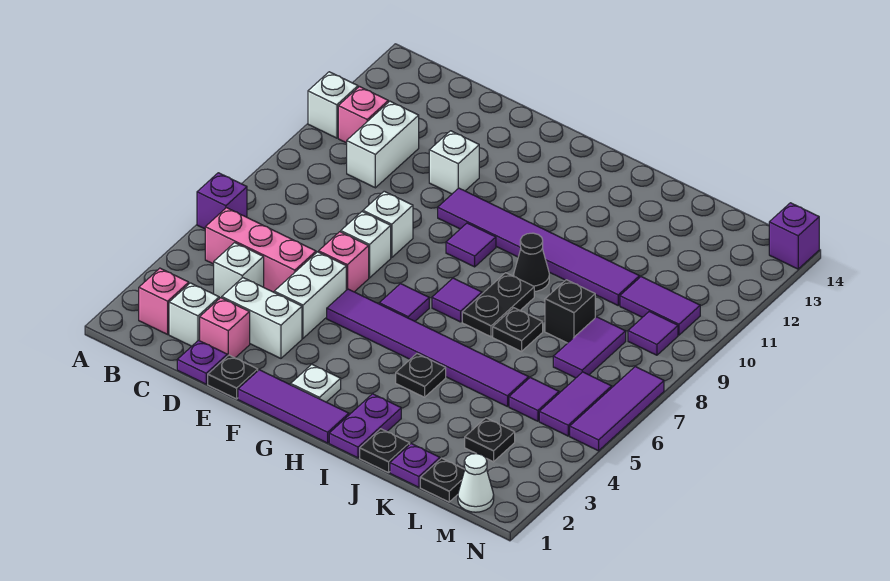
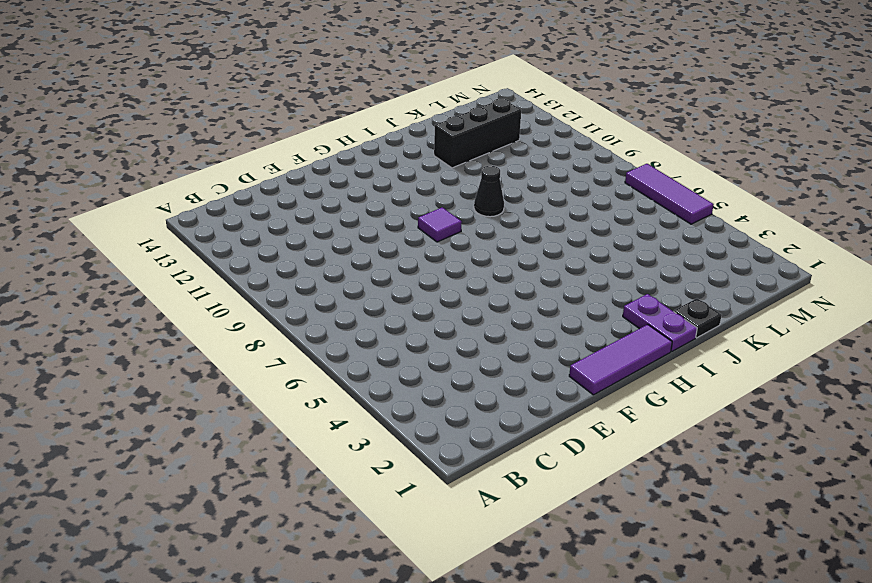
black 1x3 brick [434,98,521,168] -> none
none -> purple 1x1 brick [197,173,247,229]
none -> white 1x1 brick [308,72,358,138]
none -> pink 1x1 brick [139,268,189,334]
none -> pink 1x3 brick [205,208,316,292]

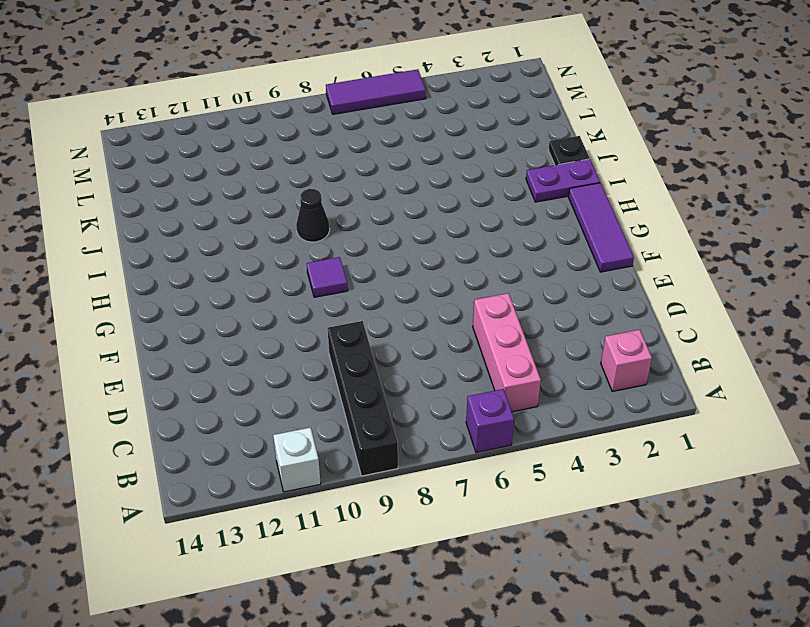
black 1x4 brick [328,321,398,476] -> none
none -> pink 1x1 brick [338,87,388,143]
none -> white 1x1 brick [169,283,219,346]
none -> white 1x1 brick [214,243,264,298]
none -> white 1x2 brick [347,101,419,188]

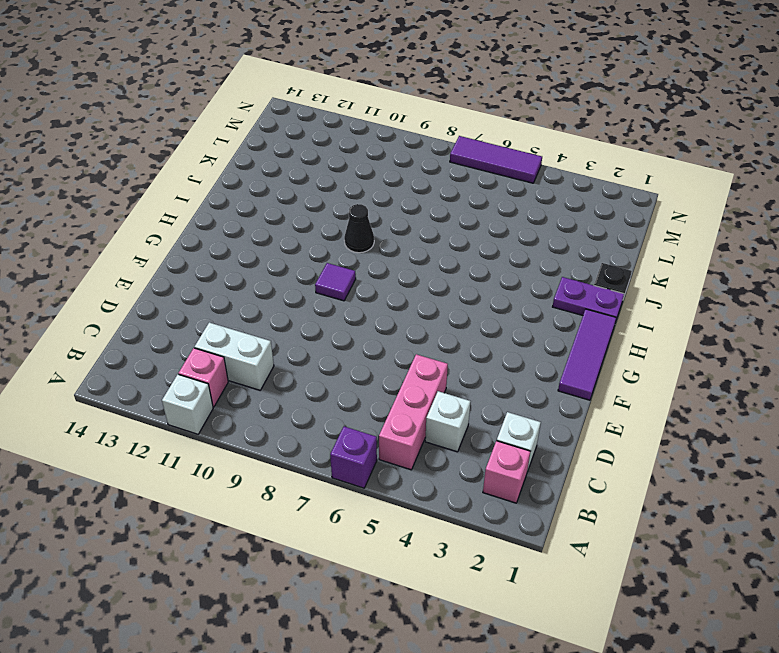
none -> purple 1x1 plate [177,340,227,384]
none -> pink 1x1 brick [200,298,250,358]
none -> white 1x2 brick [222,278,302,358]
none -> black 1x1 plate [208,355,258,399]

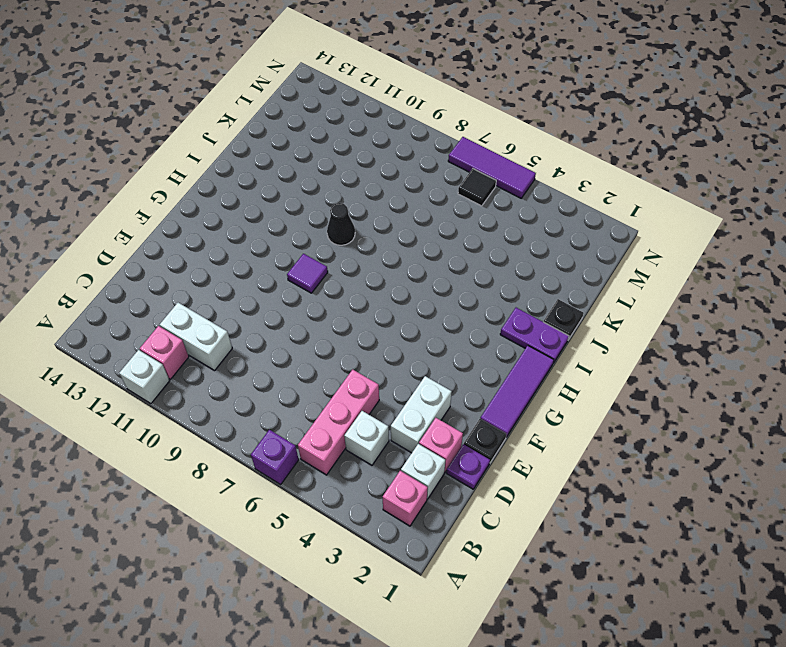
black 1x1 tile [458,169,496,206] -> purple 1x2 tile [539,372,612,436]
none -> white 1x2 brick [274,252,346,338]
none -> pink 1x1 brick [319,232,369,292]
none -> white 1x1 brick [341,212,391,278]
none -> white 1x1 brick [363,191,413,258]

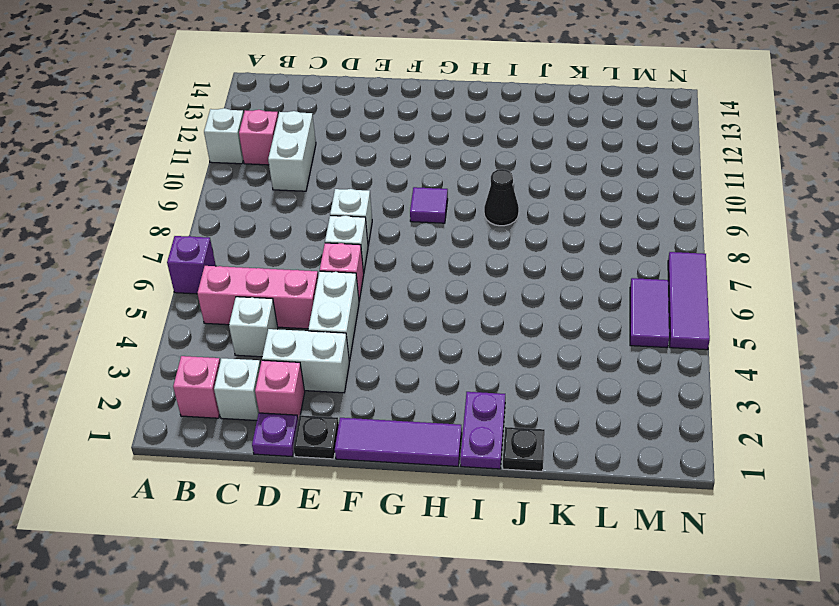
none -> white 1x1 brick [429,131,479,194]
none -> purple 1x6 tile [327,289,529,407]
none -> purple 1x6 tile [438,188,640,305]
none -> white 1x1 plate [291,364,341,402]

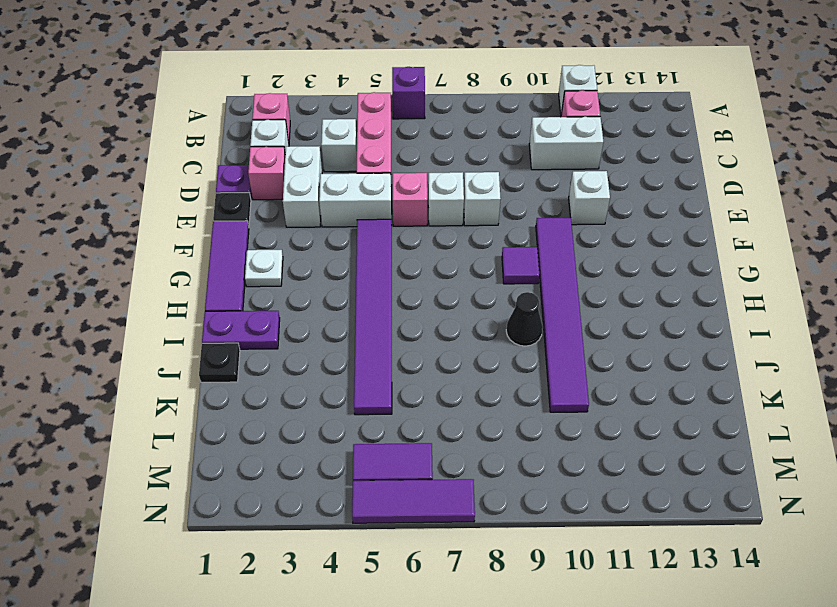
none -> purple 1x1 tile [379,284,429,321]
none -> purple 1x1 tile [432,278,482,322]
none -> black 1x1 plate [396,354,446,397]
none -> black 1x2 plate [462,273,534,337]

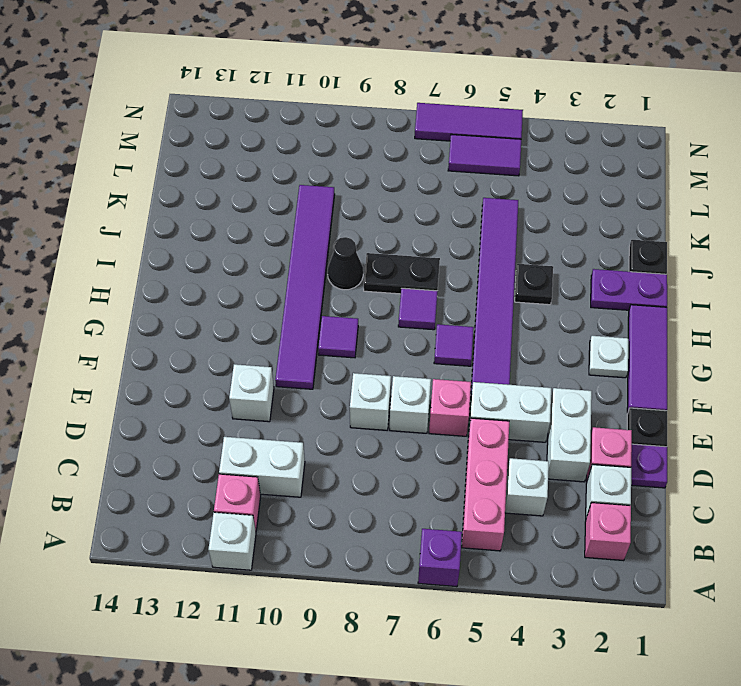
none -> black 1x1 plate [493,308,543,351]
none -> purple 1x1 plate [390,444,440,487]
none -> black 1x1 brick [545,280,595,343]
none -> black 1x1 plate [420,458,465,502]

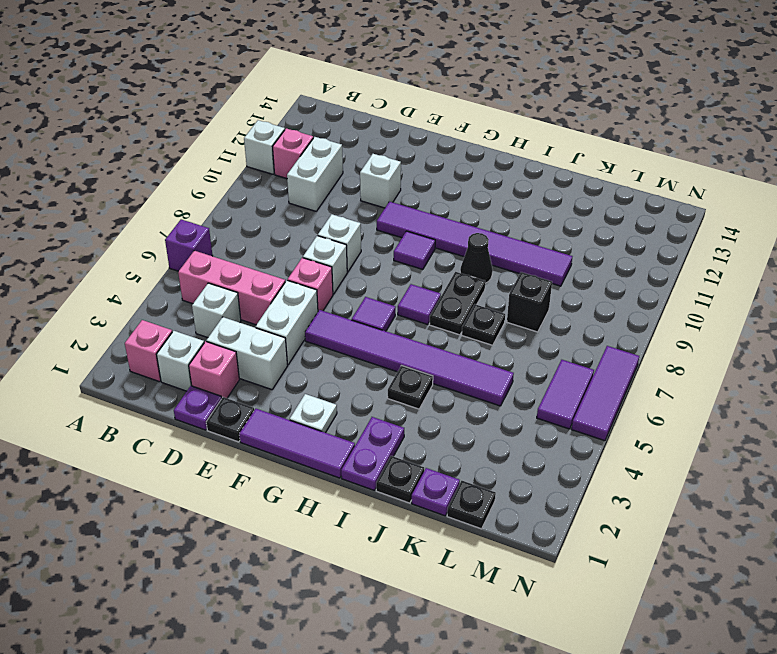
none -> black 1x1 plate [465,418,515,462]
none -> purple 1x1 tile [509,378,559,421]
none -> purple 1x2 tile [553,317,626,378]
none -> purple 1x2 tile [620,277,700,335]

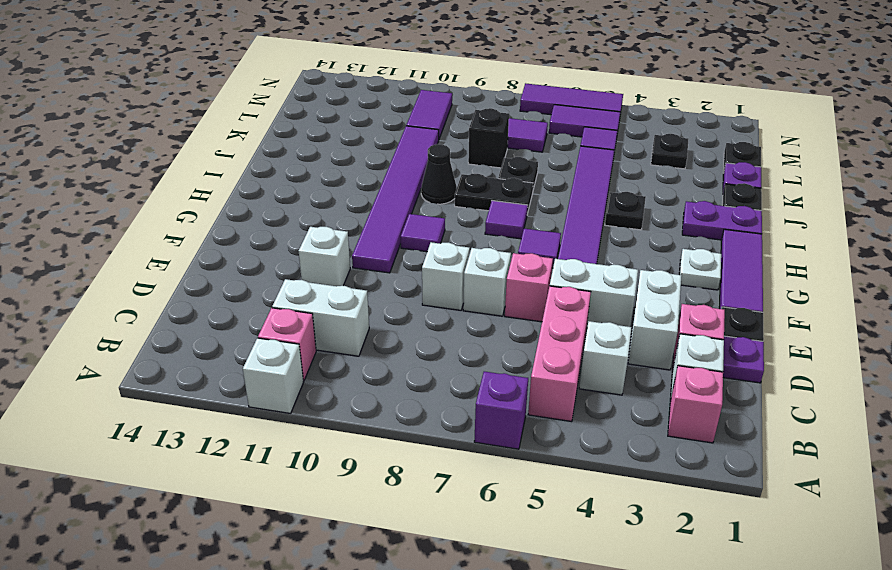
none -> white 1x1 cone [458,454,494,512]
none -> purple 1x1 tile [628,312,678,355]
none -> purple 1x1 brick [769,203,819,269]

